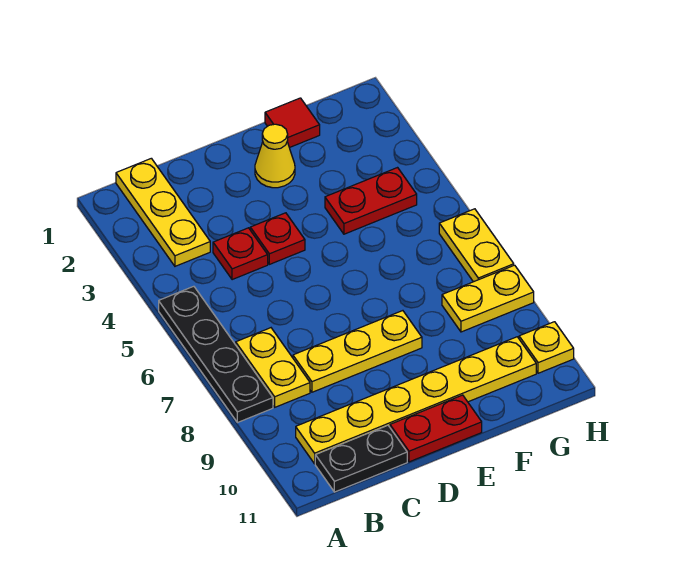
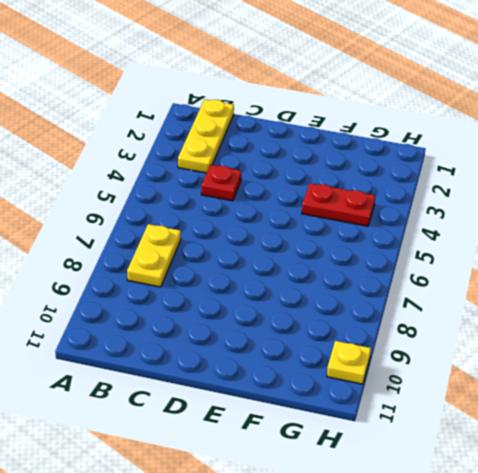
none -> black 1x4 plate [159,286,273,423]
none -> yellow 1x6 plate [296,337,536,464]
none -> black 1x2 plate [315,425,407,492]

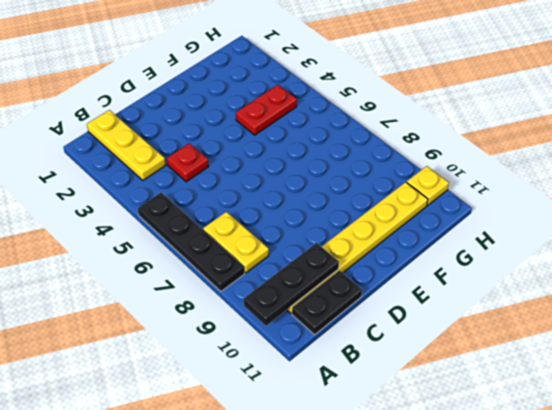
black 1x3 plate [244,243,339,326] -> none
none -> yellow 1x3 plate [293,311,422,392]
none -> red 1x1 plate [250,213,305,264]
none -> red 1x2 plate [390,395,482,462]

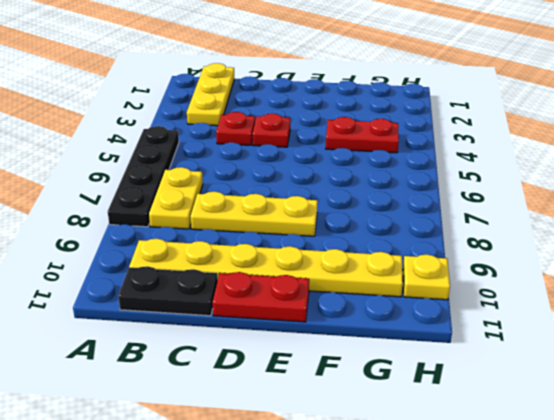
none -> yellow 1x1 cone [255,124,295,188]
none -> red 1x1 tile [265,98,320,148]
none -> yellow 1x2 plate [442,265,534,332]

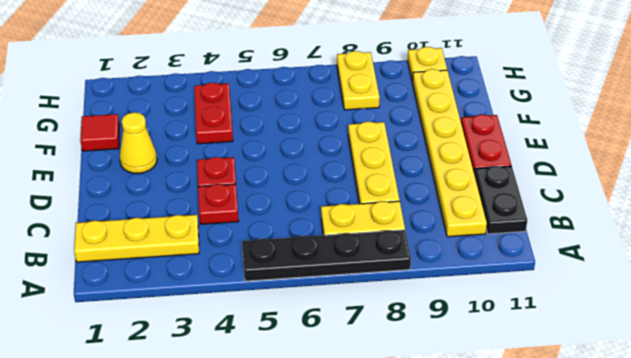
none -> yellow 1x2 plate [439,209,514,282]

